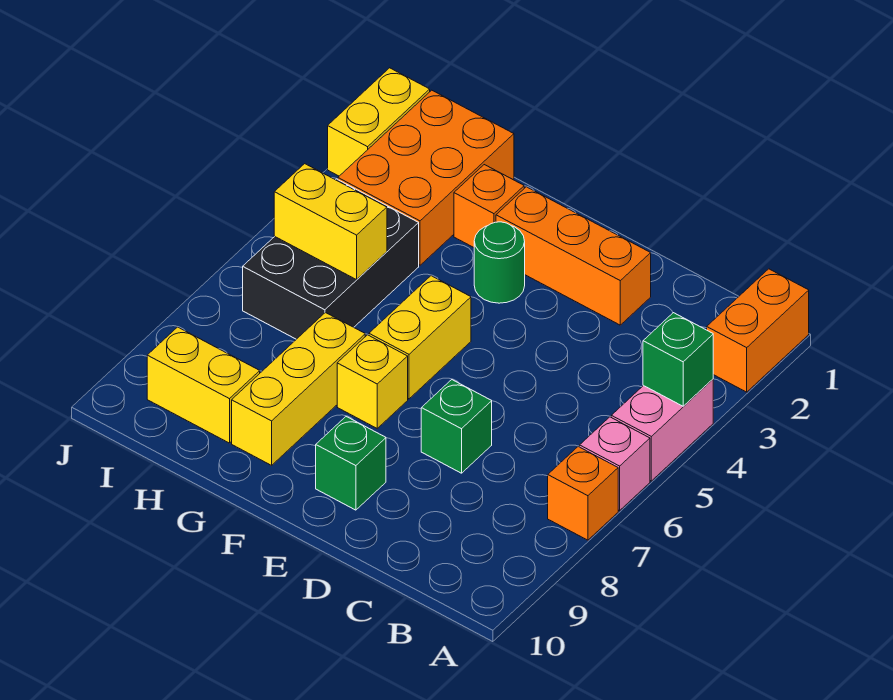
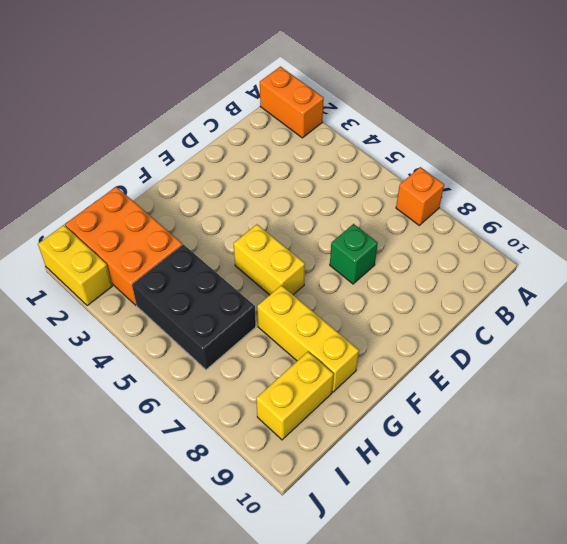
none -> pink 1x2 brick [611,379,713,481]
none -> pink 1x1 brick [580,417,650,511]
none -> orange 1x3 brick [496,187,651,325]

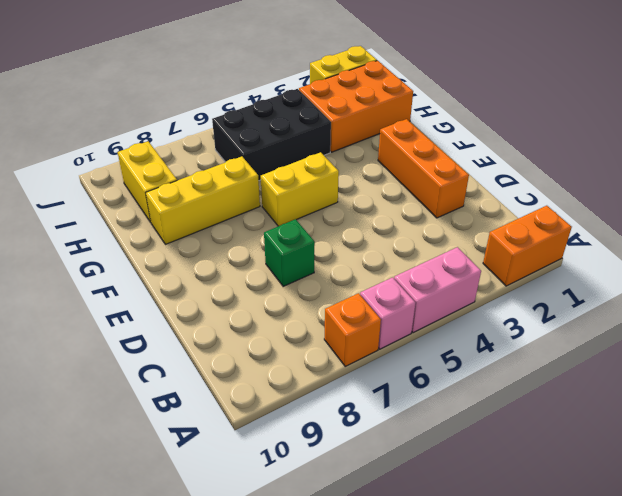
none -> green 1x1 brick [316,417,386,510]
none -> green 1x1 round brick [474,222,525,303]
none -> yellow 1x1 brick [337,335,408,428]

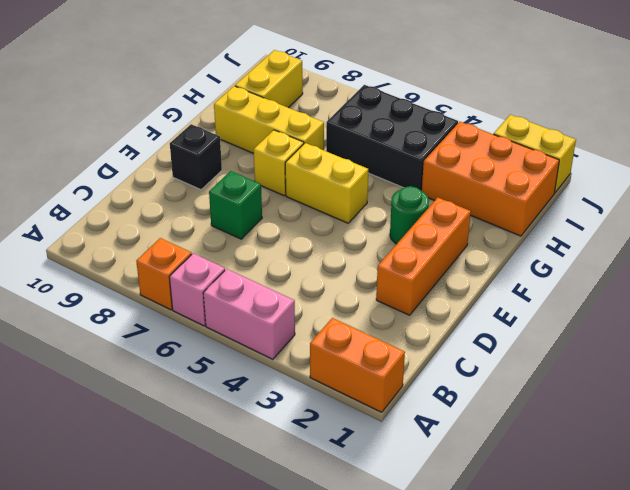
black 1x1 brick [170,124,222,190] -> green 1x1 brick [316,417,386,510]
none -> orange 1x1 brick [454,165,524,247]
none -> green 1x1 brick [643,313,713,406]
none -> yellow 1x2 brick [274,164,387,280]

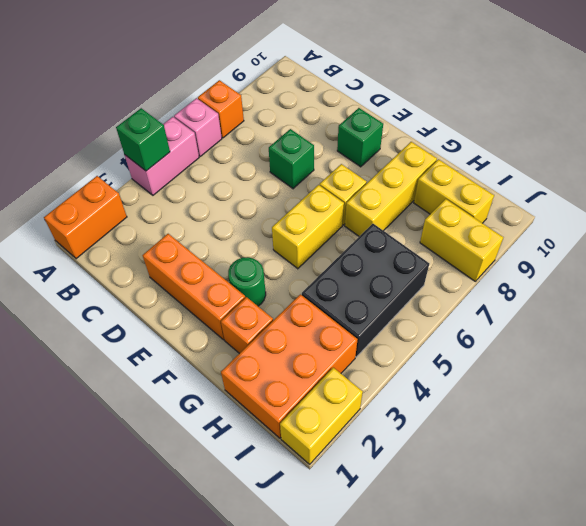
yellow 1x2 brick [420,199,504,281] -> yellow 1x2 brick moved to [274,164,387,280]

